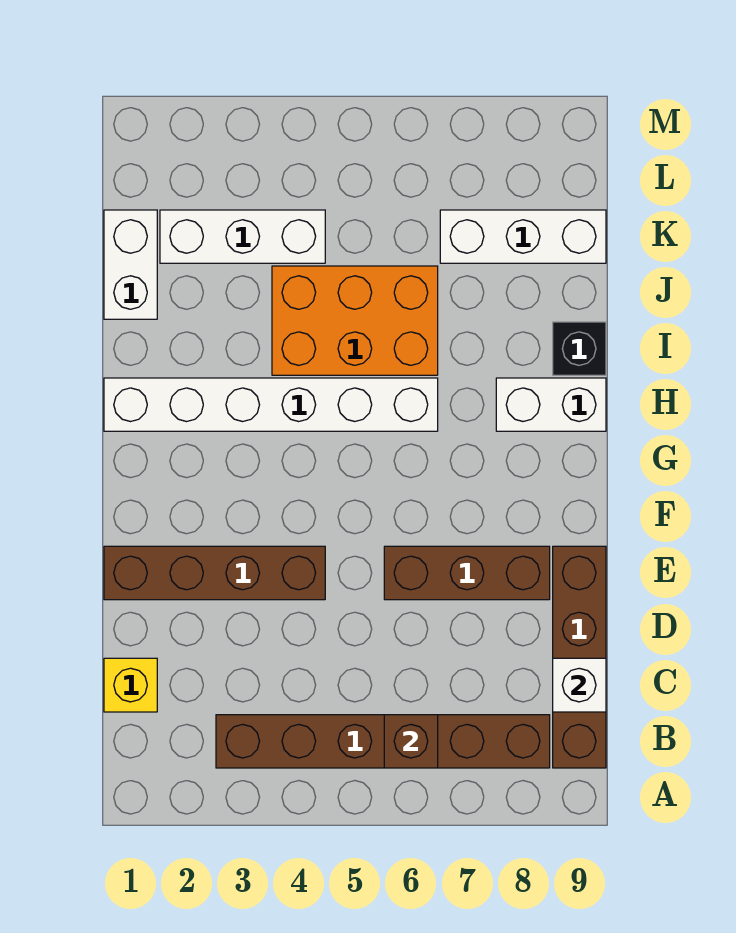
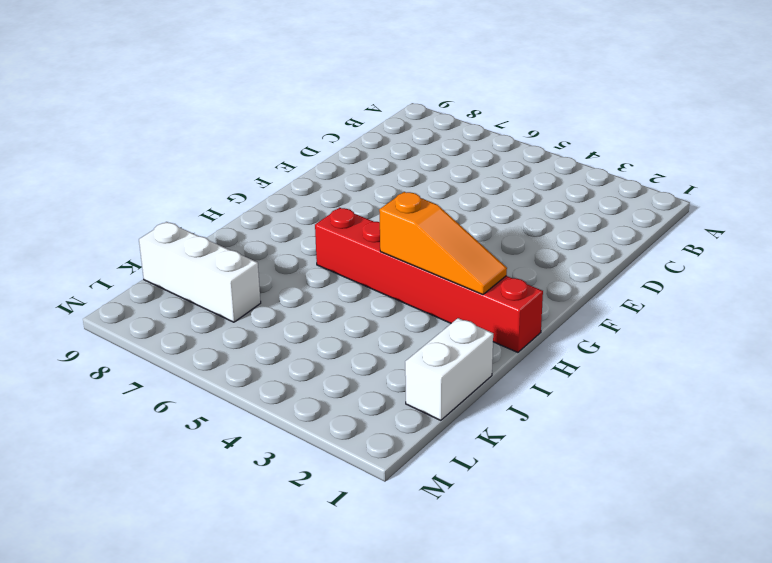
red 1x6 brick [315,208,543,352] -> white 1x6 brick [104,378,438,431]
orange 1x3 slope [379,192,507,295] -> none
none -> brown 1x6 brick [216,715,550,768]
none -> brown 1x4 brick [553,546,606,768]
none -> yellow 1x1 brick [104,658,157,712]

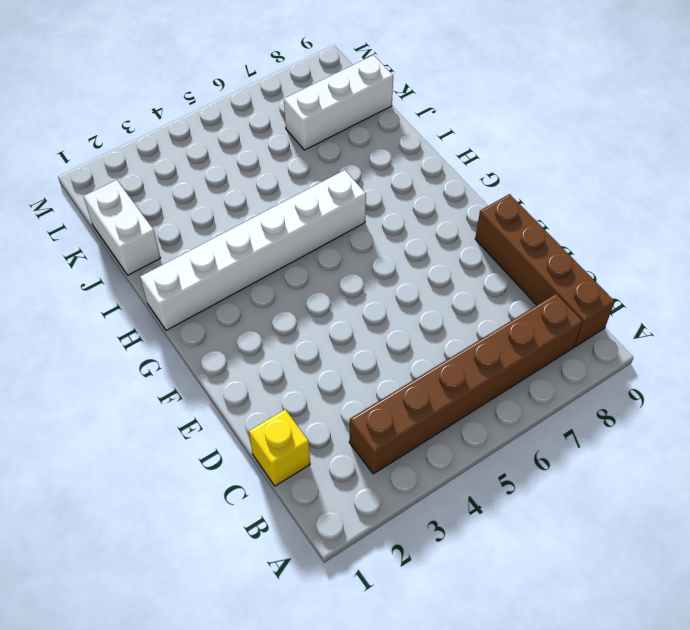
none -> brown 1x4 brick [104,546,325,600]
none -> brown 1x3 brick [384,546,550,600]
none -> white 1x2 brick [496,378,606,431]

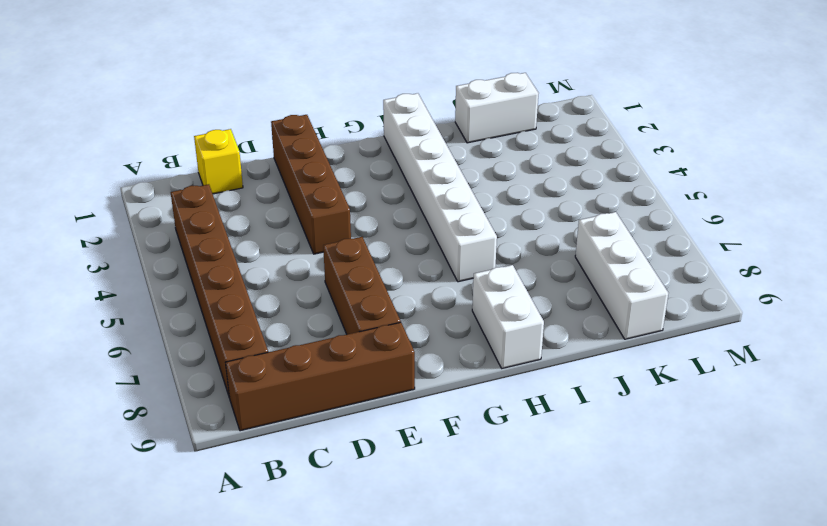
none -> orange 2x3 brick [272,266,438,375]
none -> black 1x1 brick [553,322,606,375]
none -> white 1x3 brick [160,210,325,263]

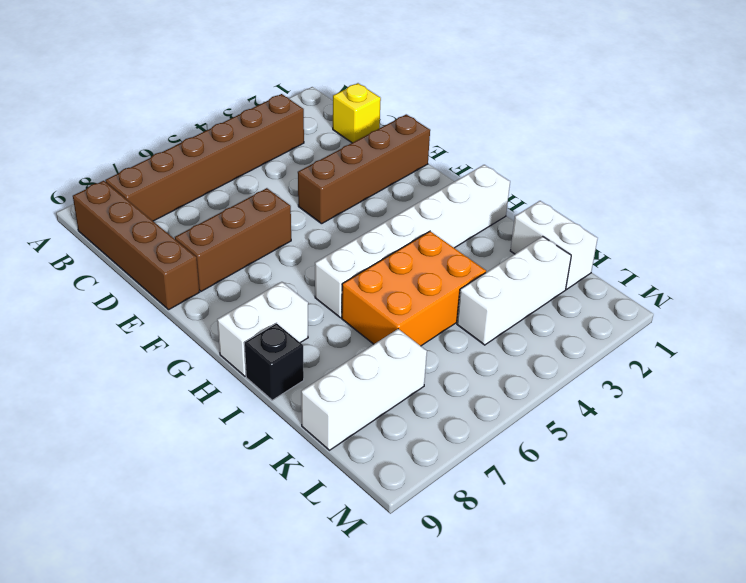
none -> brown 1x1 brick [384,715,438,768]
none -> white 1x1 brick [553,658,606,712]

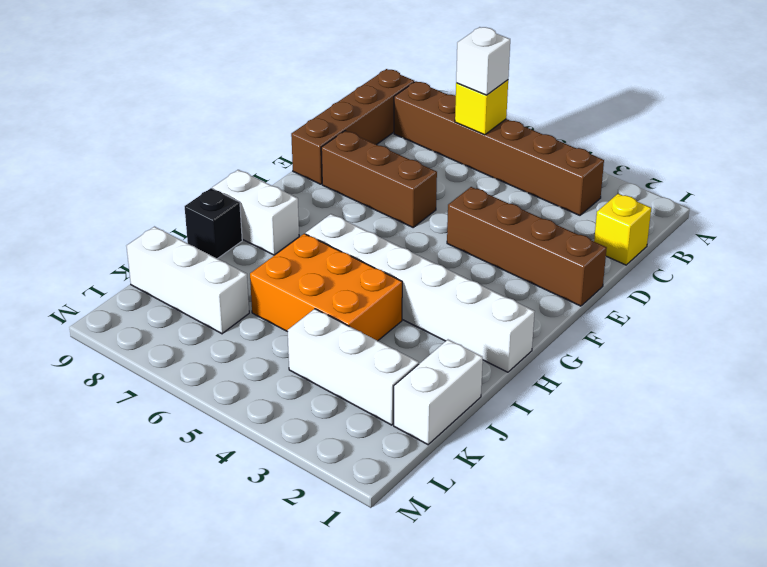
yellow 1x1 brick [455,80,508,135] -> brown 1x1 brick [384,715,438,768]
white 1x1 brick [456,27,510,95] -> white 1x1 brick moved to [553,658,606,712]

